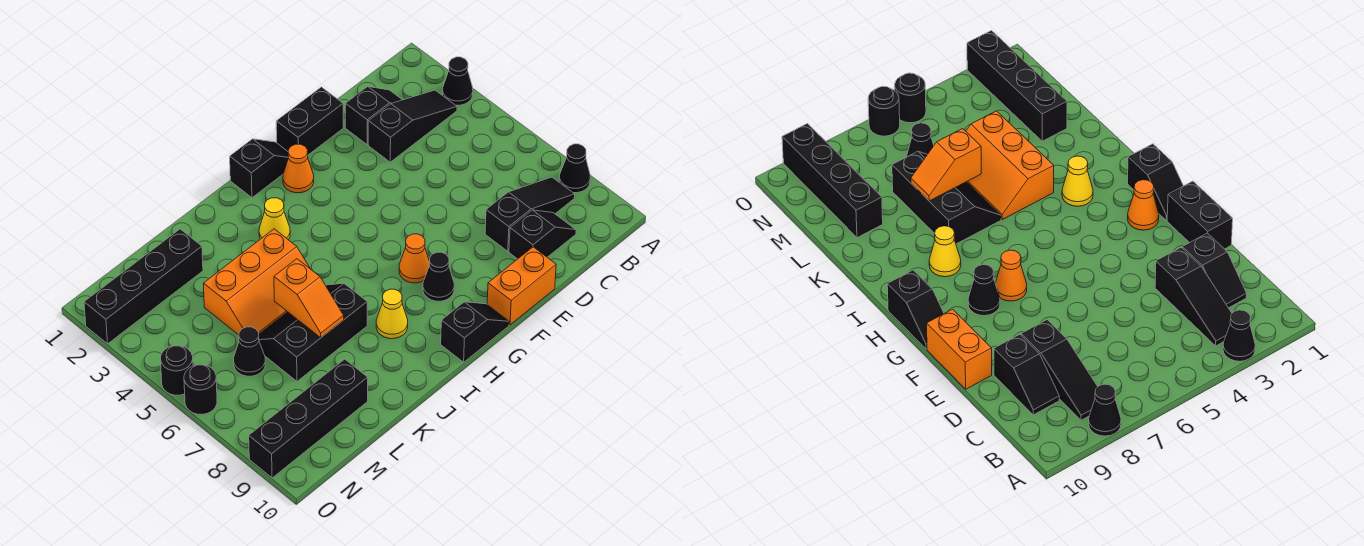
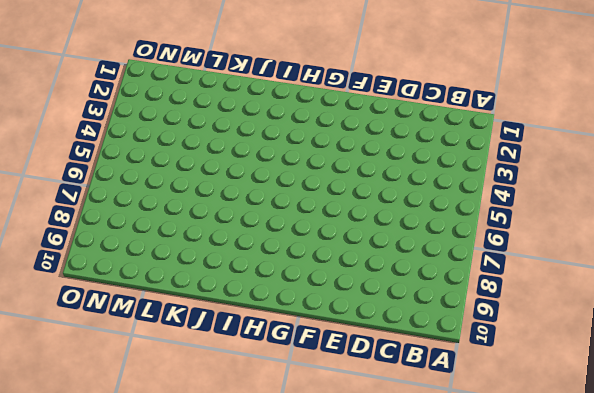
none -> black 1x1 cone [442,57,473,105]
none -> black 1x1 cone [559,144,590,193]
none -> black 1x3 slope [368,90,457,162]

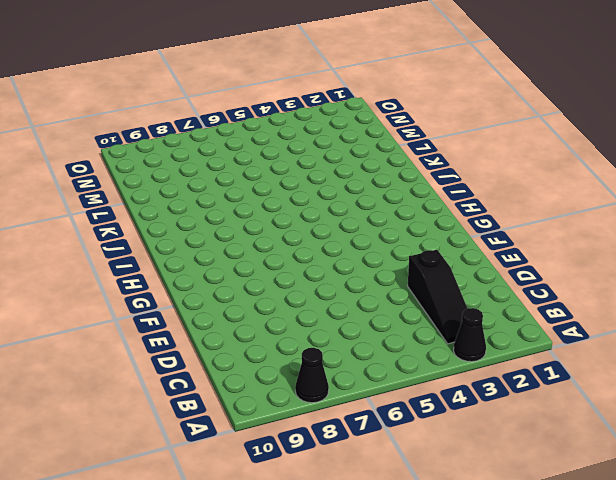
none -> black 1x3 slope [485,177,575,251]
none -> black 1x2 slope [345,87,402,145]
none -> black 1x2 slope [509,210,576,259]

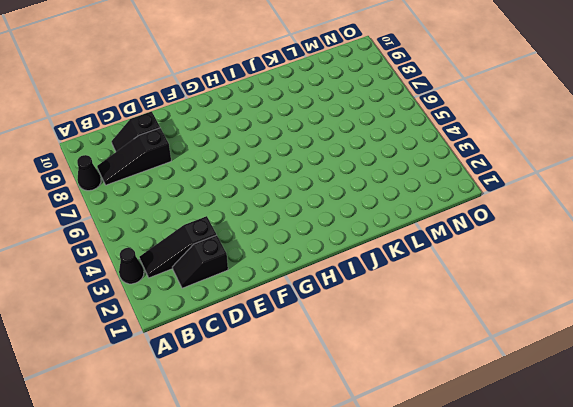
none -> black 1x2 brick [276,87,343,155]
none -> orange 1x2 brick [487,247,556,325]
none -> black 1x2 slope [230,139,288,198]

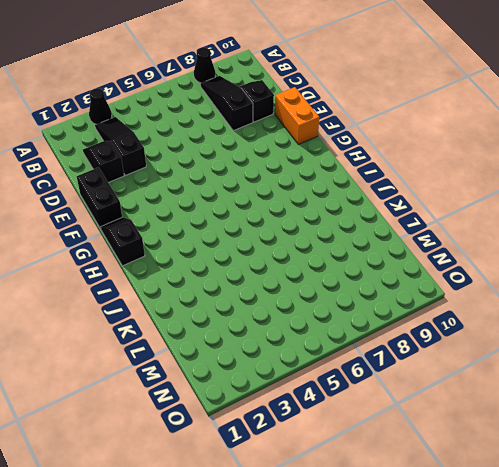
none -> orange 1x1 cone [283,144,314,193]
none -> orange 1x1 cone [399,234,430,283]
none -> black 1x1 cone [423,252,454,301]

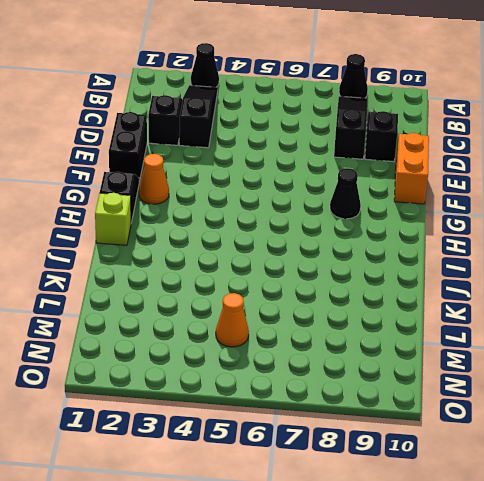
lime 1x1 brick [95,193,131,245] -> none
orange 1x1 cone [216,293,249,347] -> orange 1x1 cone moved to [399,234,430,283]
none -> black 1x2 slope [441,302,509,362]
none -> yellow 1x1 cone [259,198,290,240]
none -> yellow 1x1 cone [376,289,408,339]

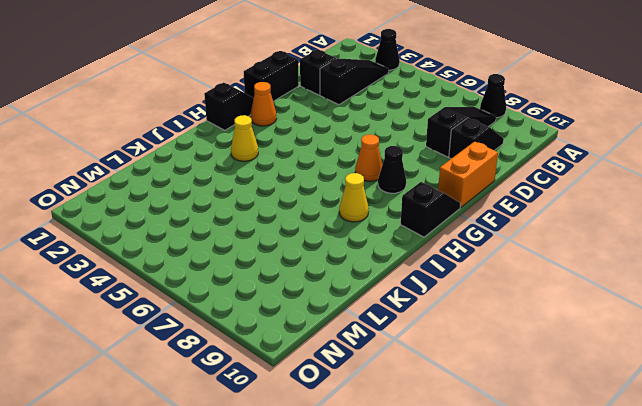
none -> orange 2x3 slope [203,229,310,335]
none -> black 2x3 slope [259,283,367,381]
none -> black 1x4 brick [84,229,203,344]

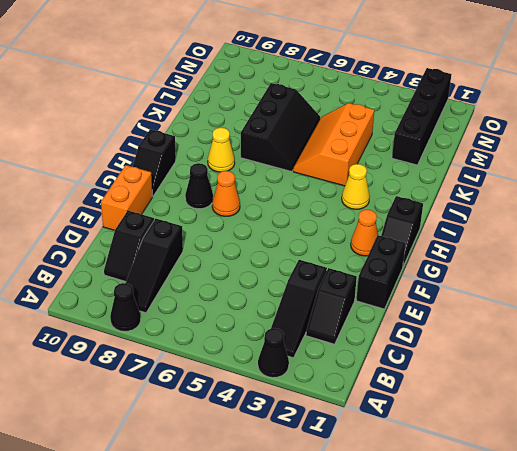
none -> black 1x4 brick [249,359,368,478]
none -> black 1x1 cone [234,327,265,376]
none -> black 1x1 round brick [161,346,193,395]

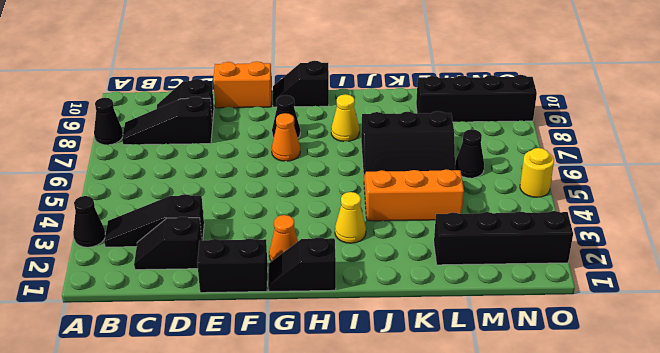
yellow 1x1 round brick [520,148,554,197] -> black 1x1 round brick [161,346,193,395]
none -> black 1x1 round brick [184,365,217,414]
none -> orange 1x2 slope [274,259,344,338]

